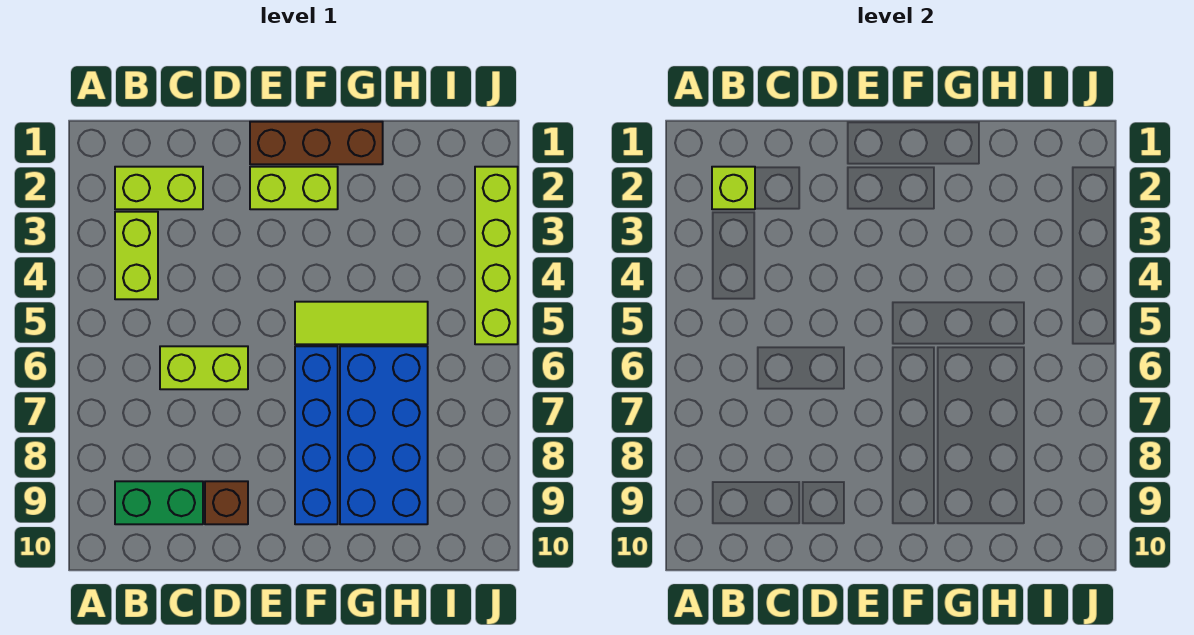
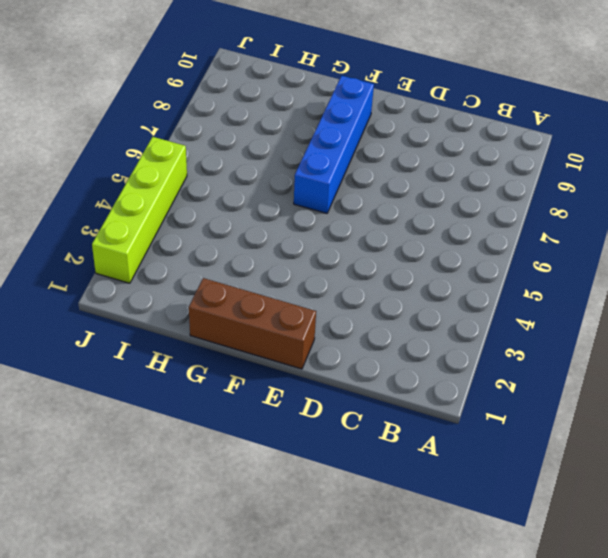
none -> lime 1x2 brick [115,167,203,209]
none -> lime 1x2 brick [115,212,158,299]
none -> green 1x2 brick [115,481,203,524]

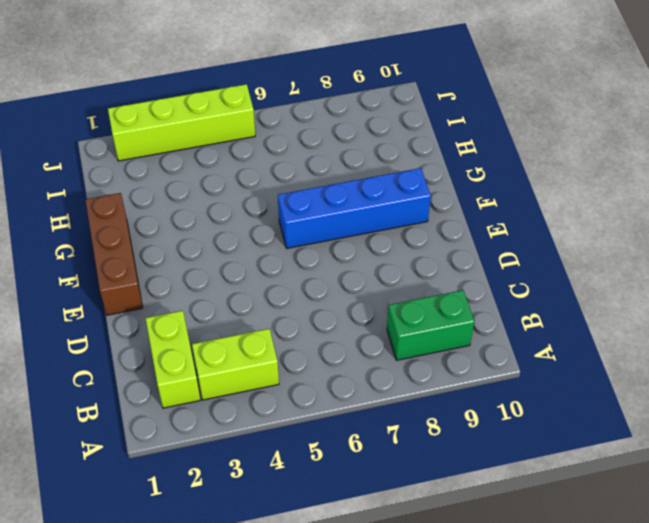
green 1x2 brick [387,290,474,360] -> green 1x2 brick turned to [115,481,203,524]
none -> lime 1x2 brick [160,346,248,389]
none -> brown 1x1 brick [205,481,248,524]
none -> lime 1x2 brick [250,167,338,209]

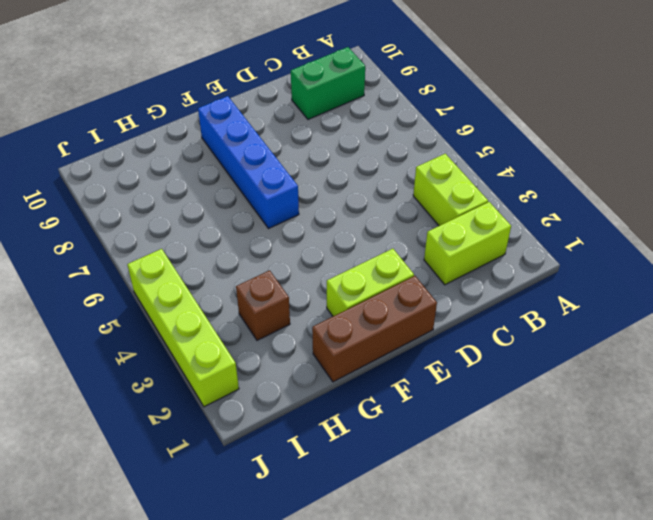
brown 1x1 brick [236,270,290,340] -> brown 1x1 brick moved to [205,481,248,524]
none -> lime 1x2 brick [160,346,248,389]
none -> lime 1x3 tile [295,302,428,344]
none -> blue 2x4 brick [340,346,428,524]

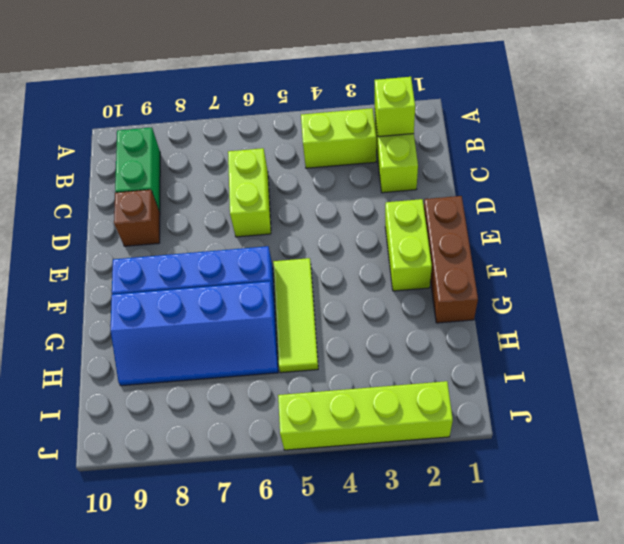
blue 2x4 slope [111,281,278,386] -> blue 2x4 brick [340,346,428,524]

